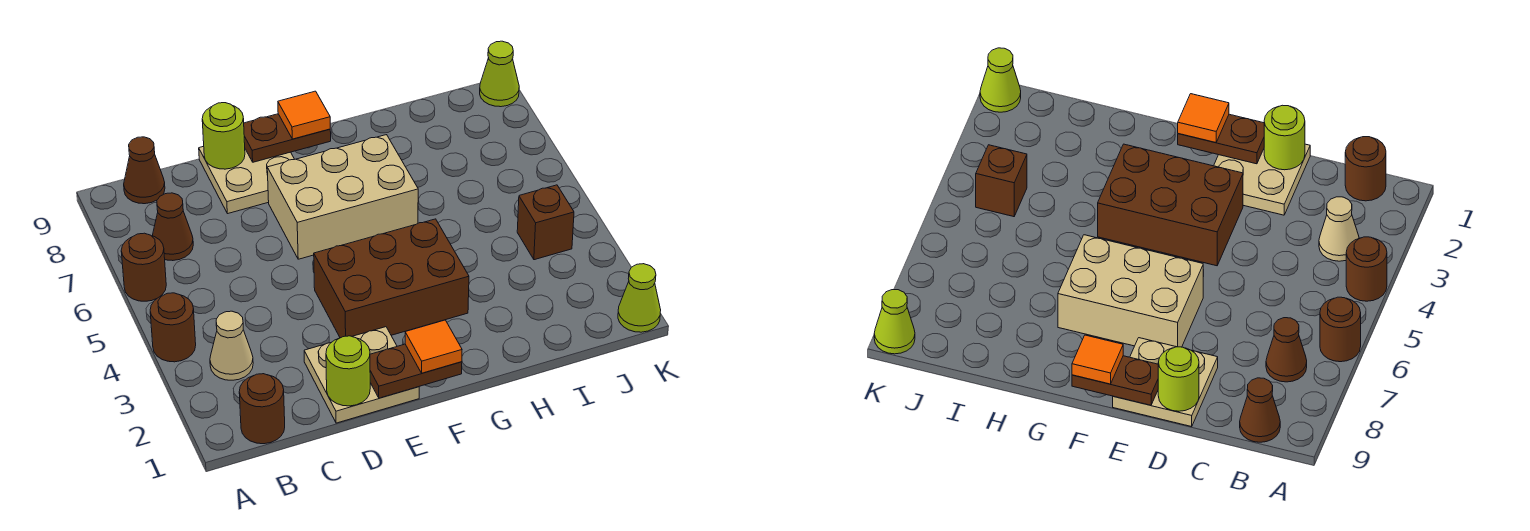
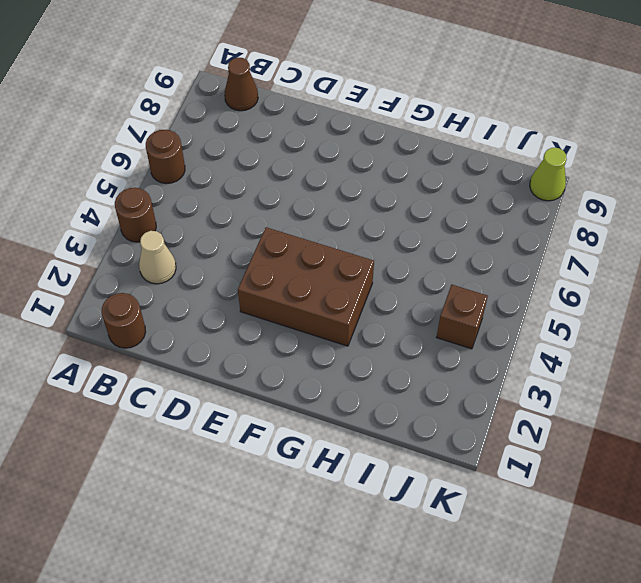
none -> brown 1x1 cone [152,193,193,261]
none -> tan 2x2 plate [304,327,419,423]
none -> tan 2x2 plate [199,146,294,214]

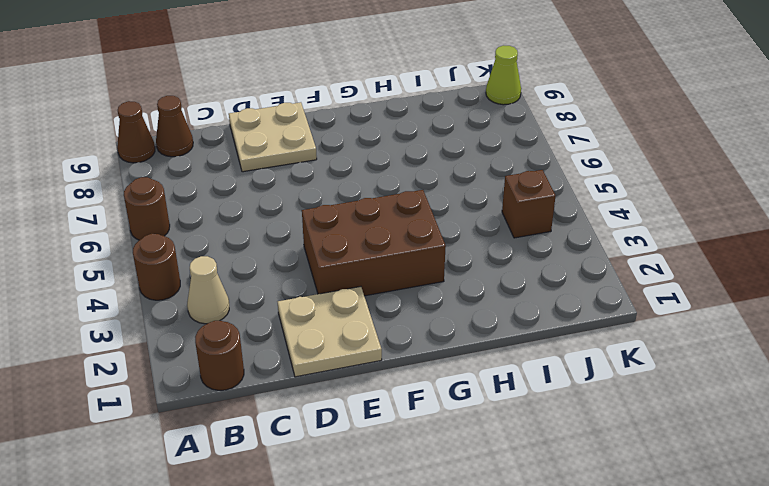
brown 1x1 cone [117,101,155,163] -> brown 1x1 cone moved to [152,193,193,261]
none -> tan 2x3 brick [267,135,418,259]
none -> lime 1x1 cone [618,264,661,332]
none -> lime 1x1 round brick [326,336,370,406]

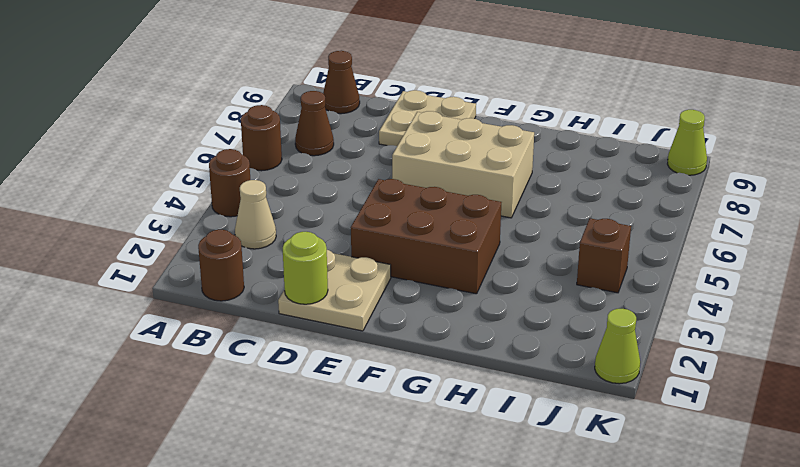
none -> lime 1x1 round brick [202,103,245,169]
none -> brown 1x2 plate [370,344,462,398]
none -> brown 1x2 plate [244,114,331,162]

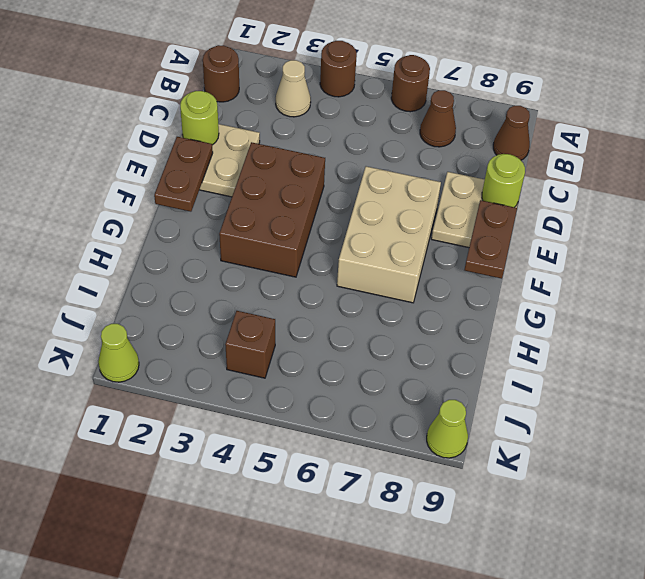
none -> orange 1x1 tile [405,320,462,373]
none -> orange 1x1 tile [278,91,330,139]

